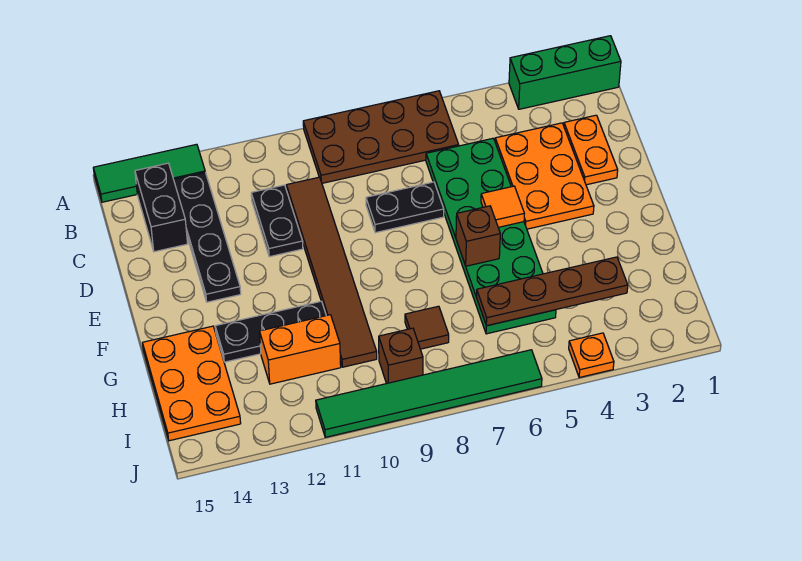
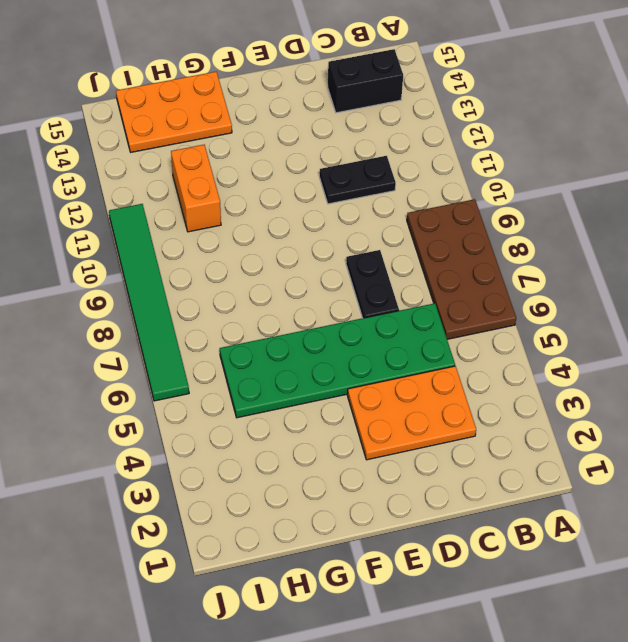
none -> green 1x3 brick [509,36,621,109]
none -> green 1x3 tile [93,144,205,202]
none -> black 1x4 plate [174,172,241,302]

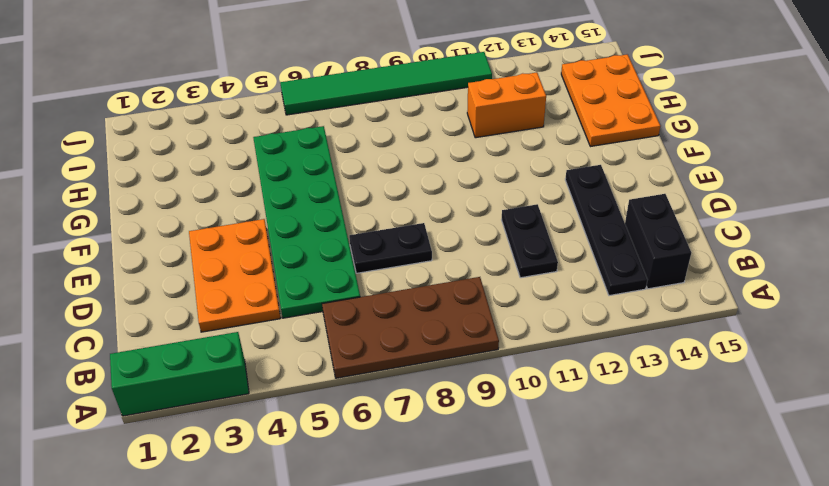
none -> green 1x3 tile [93,144,205,202]
none -> orange 1x2 plate [564,115,618,185]
none -> brown 1x6 tile [286,177,377,367]

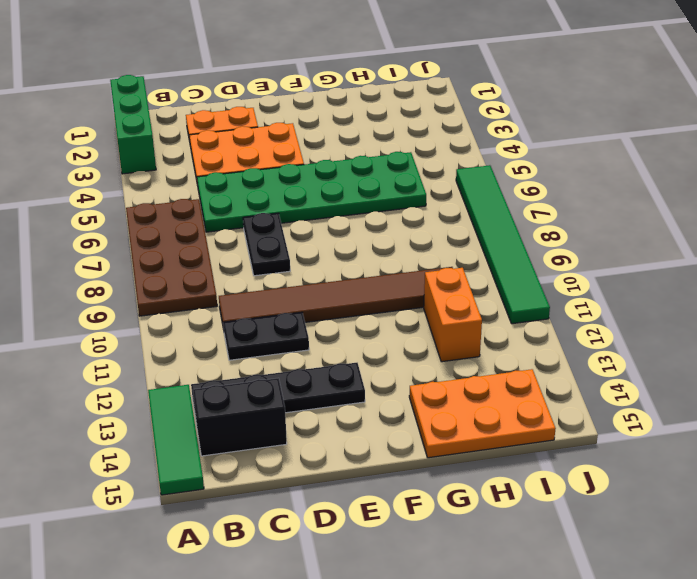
none -> black 1x3 plate [215,301,326,362]
none -> brown 1x1 tile [405,306,449,349]
none -> brown 1x1 brick [379,328,423,384]

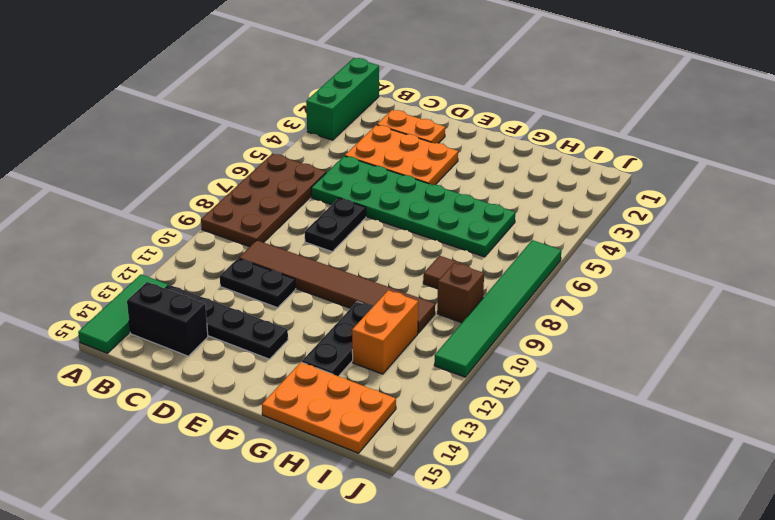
none -> orange 1x1 plate [569,333,614,378]
none -> orange 1x1 tile [481,186,524,227]
none -> brown 1x1 brick [456,206,500,266]

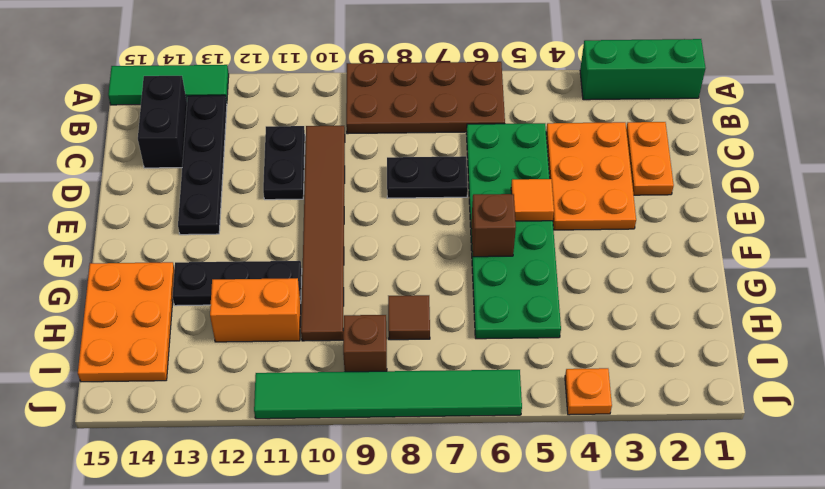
none -> brown 1x4 plate [476,257,628,326]

